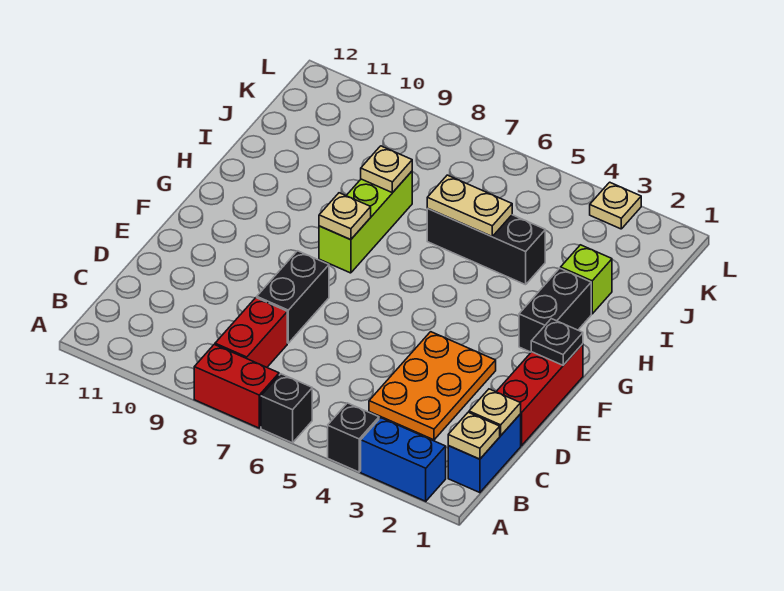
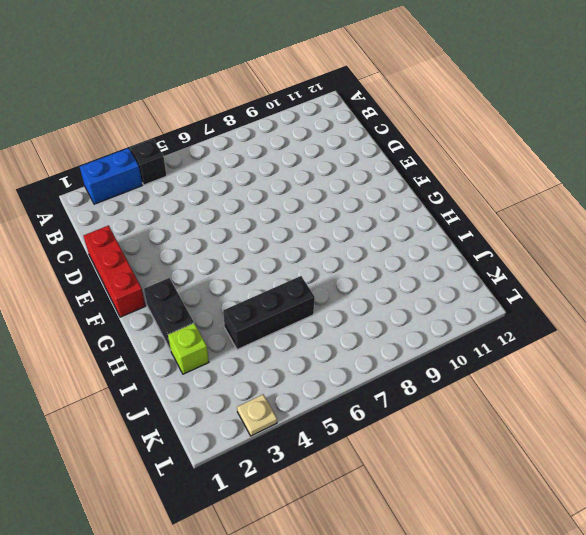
none -> black 1x1 brick [261,374,312,443]
none -> red 1x2 brick [194,344,279,428]
none -> blue 1x2 brick [448,414,521,493]

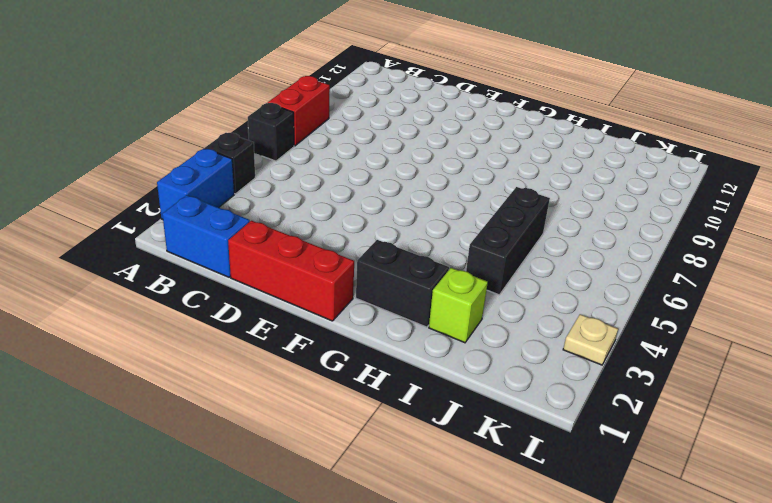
none -> red 1x2 brick [215,298,287,367]
none -> orange 2x3 plate [369,332,496,440]
none -> black 1x2 brick [257,251,329,343]

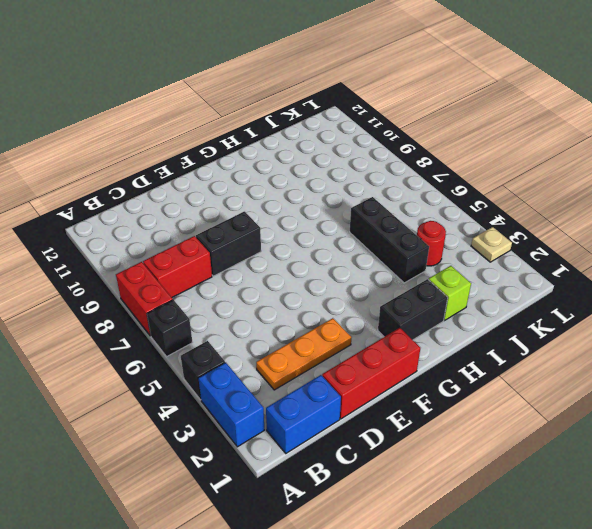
orange 1x3 plate [256,318,351,390] -> orange 2x3 plate [369,332,496,440]
red 1x1 round brick [417,221,446,266] -> none
none -> lime 1x3 brick [319,171,412,273]
none -> tan 1x1 plate [448,412,500,459]
none -> tan 1x1 plate [469,389,521,436]

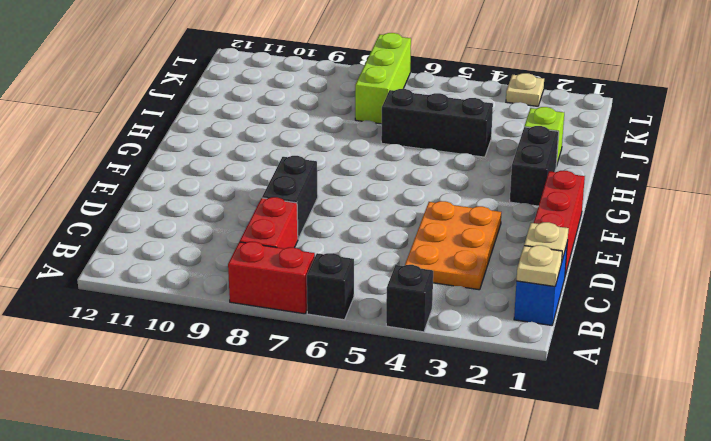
lime 1x3 brick [355,33,411,124] -> lime 1x3 brick moved to [319,171,412,273]
none -> blue 1x2 brick [361,418,446,501]
none -> black 1x1 plate [531,319,583,365]
none -> tan 1x1 plate [319,193,371,240]

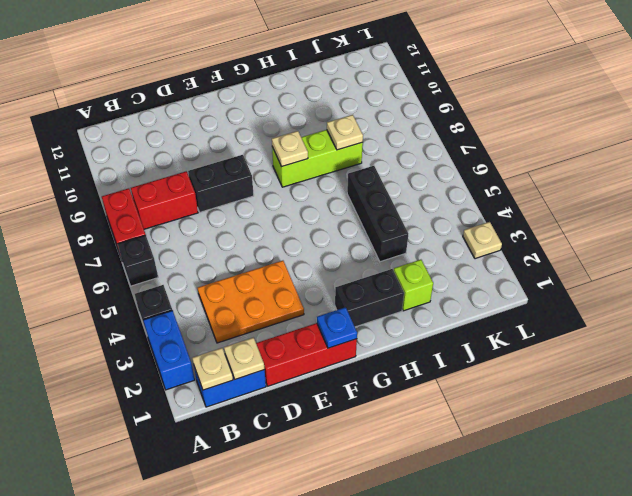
blue 1x1 plate [317,307,357,348] -> black 1x1 plate [531,319,583,365]
none -> tan 1x2 plate [427,175,512,236]

